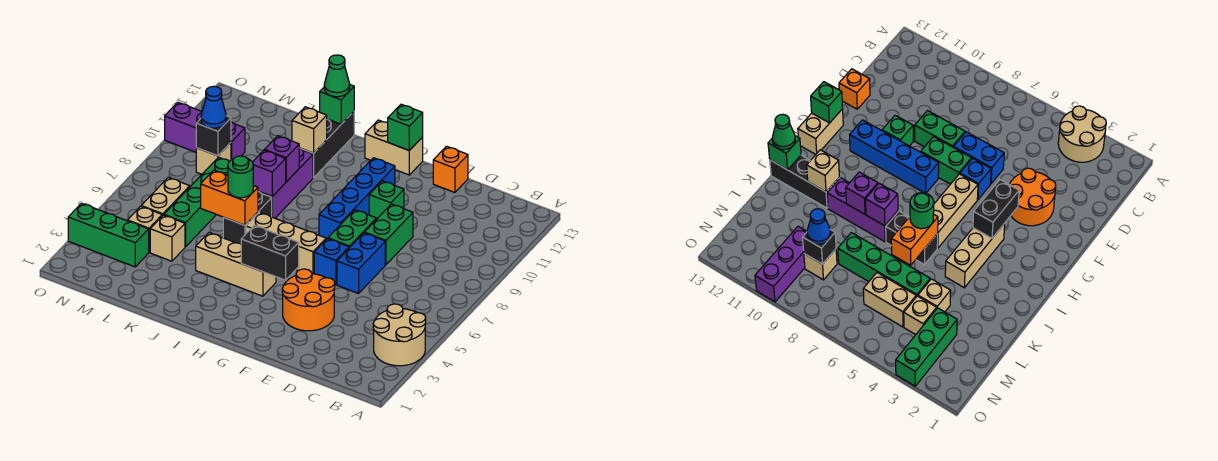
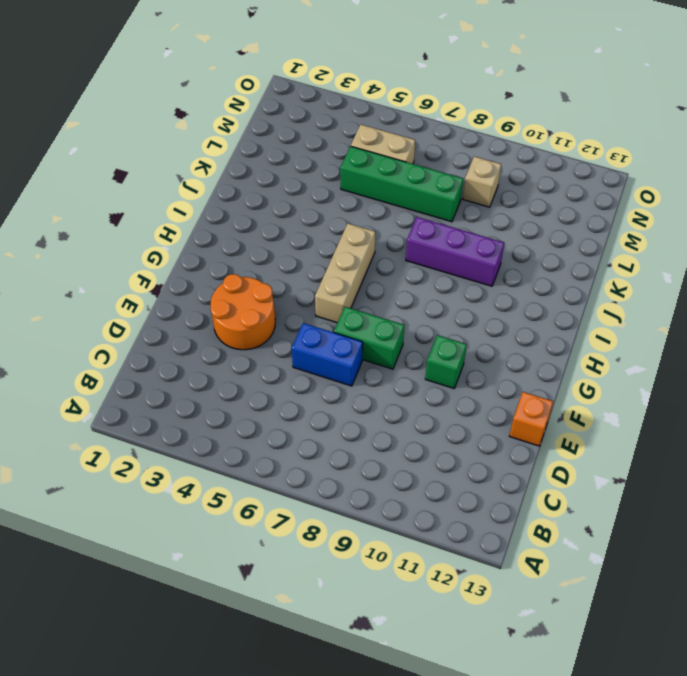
none -> tan 2x2 round brick [373,304,426,366]
none -> green 1x2 brick [364,204,413,265]
none -> blue 1x1 brick [314,239,349,285]
none -> blue 1x4 brick [319,158,395,239]

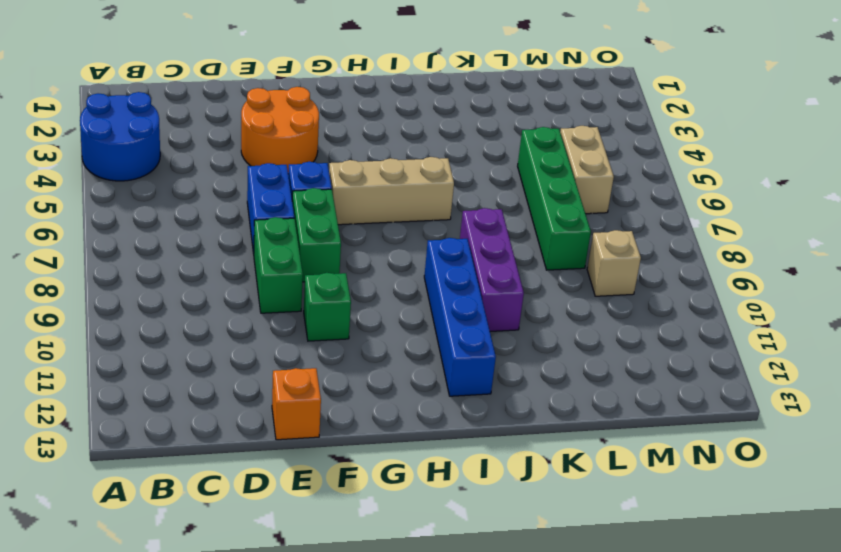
blue 2x2 round brick [80,92,160,181] -> tan 2x2 round brick [373,304,426,366]
blue 1x4 brick [424,238,496,396] -> blue 1x4 brick moved to [319,158,395,239]
none -> tan 1x2 brick [365,120,423,175]
none -> tan 1x3 brick [196,233,276,296]
none -> black 1x2 brick [223,191,272,244]
none -> black 1x3 brick [300,112,354,178]

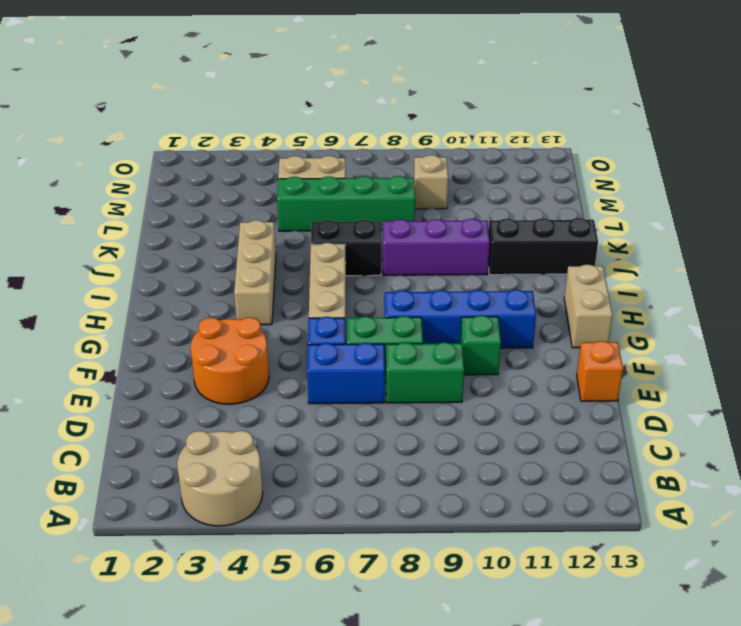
none -> tan 1x1 brick [150,215,185,261]
none -> green 1x3 brick [68,203,149,267]
none -> tan 1x1 brick [128,206,162,252]
none -> purple 1x3 brick [165,102,245,160]

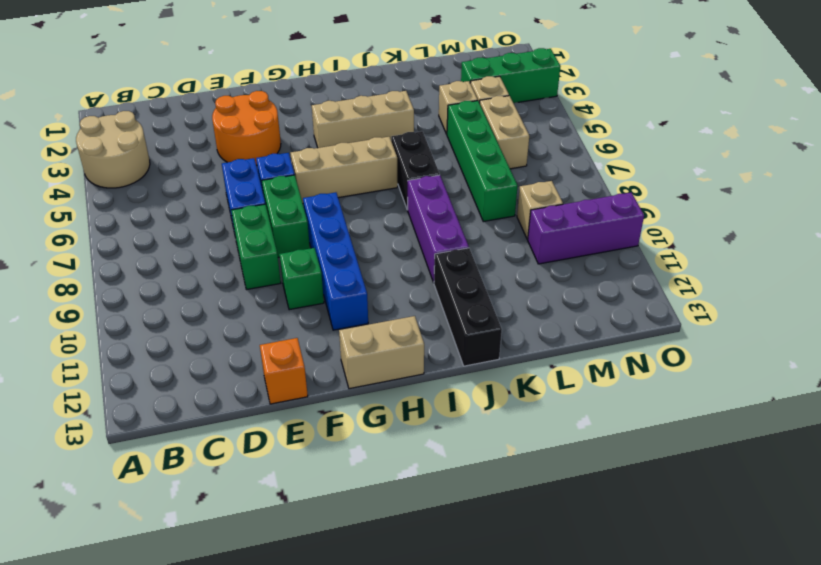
none -> black 1x2 brick [241,225,299,280]
none -> green 1x1 brick [388,104,423,151]
none -> orange 1x2 brick [201,170,258,225]
none -> purple 1x1 brick [252,150,286,196]

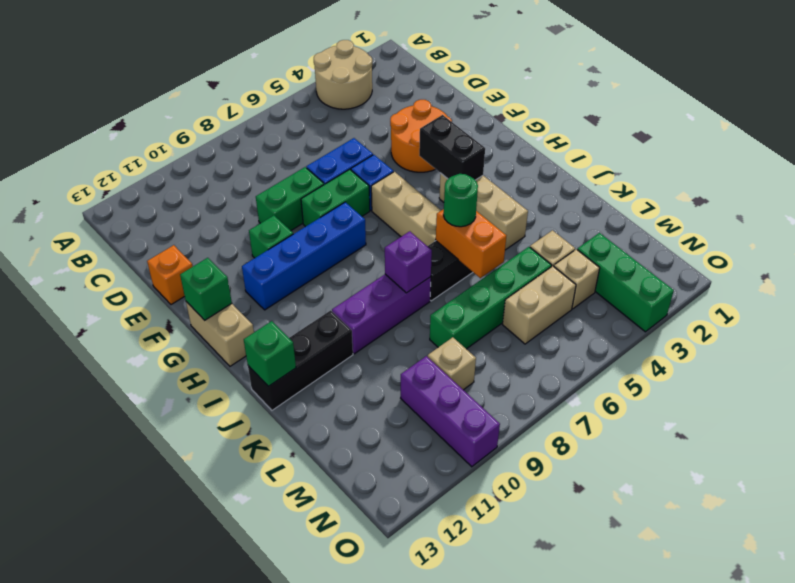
none -> purple 1x1 brick [265,136,299,182]
none -> tan 1x1 brick [292,107,327,153]
none -> black 1x1 brick [196,116,231,156]
none -> green 1x1 cone [324,55,350,97]

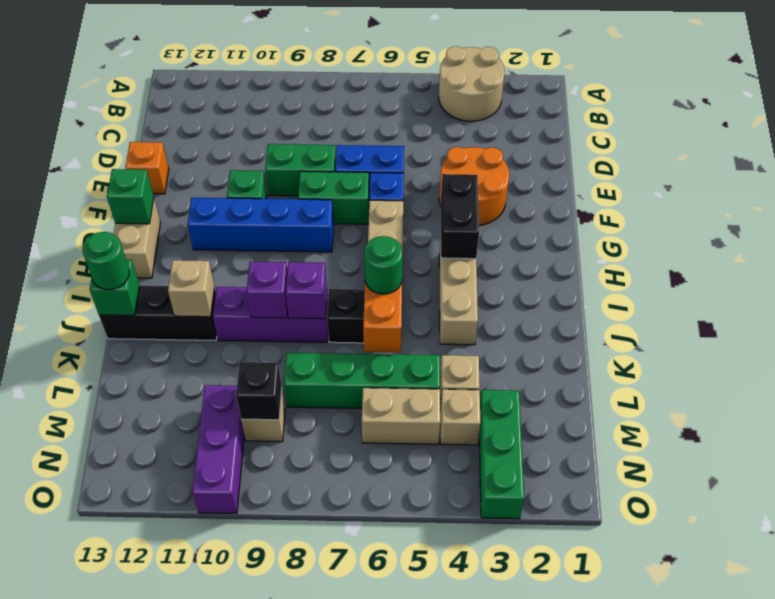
green 1x1 round brick [82,232,129,290] -> green 1x1 cone [324,55,350,97]
none -> blue 1x1 cone [201,86,226,128]

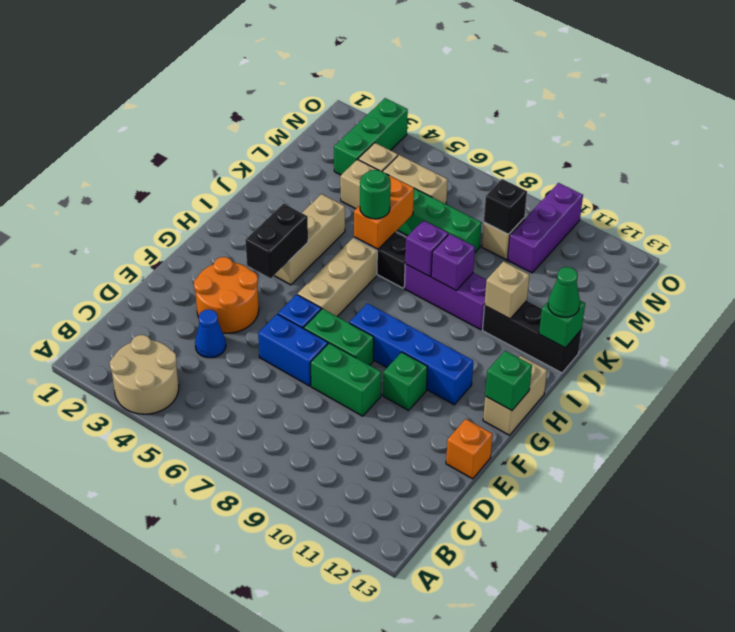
blue 1x1 cone [195,309,226,358] -> blue 1x1 cone moved to [201,86,226,128]

